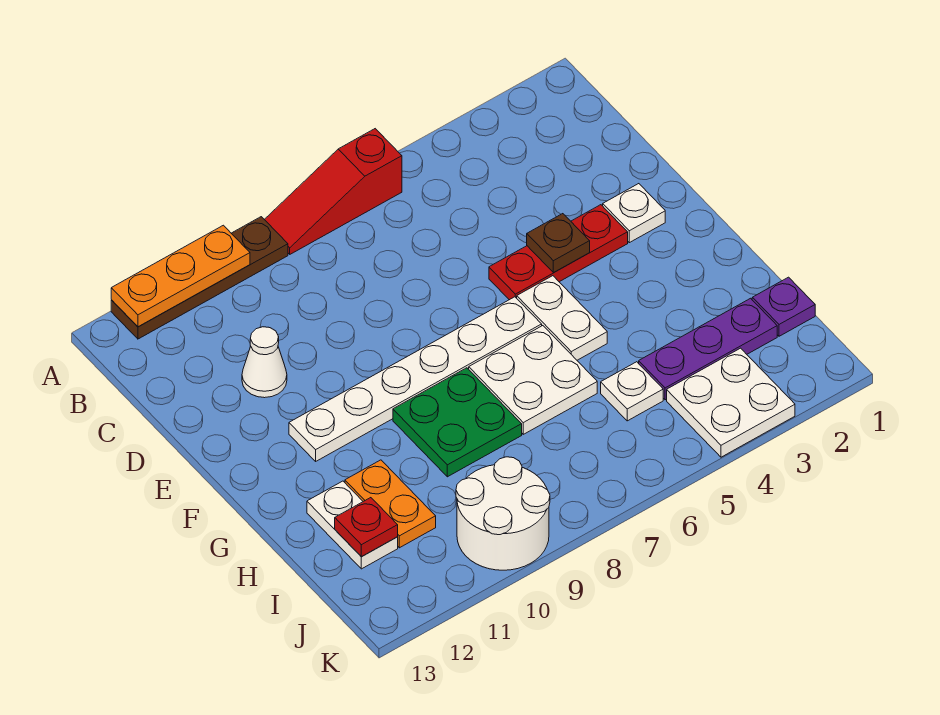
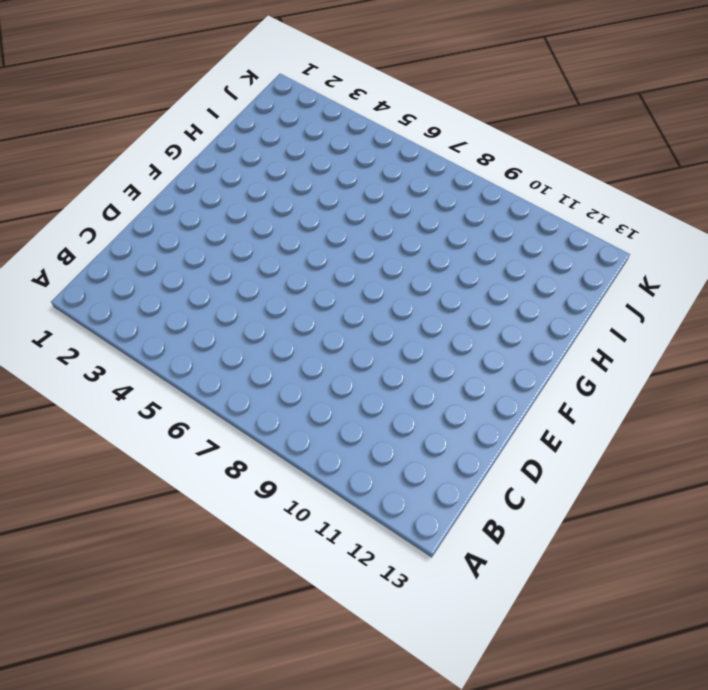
none -> red 1x3 slope [264,129,402,254]
none -> brown 1x4 plate [111,217,288,339]
none -> white 1x1 cone [242,327,287,398]

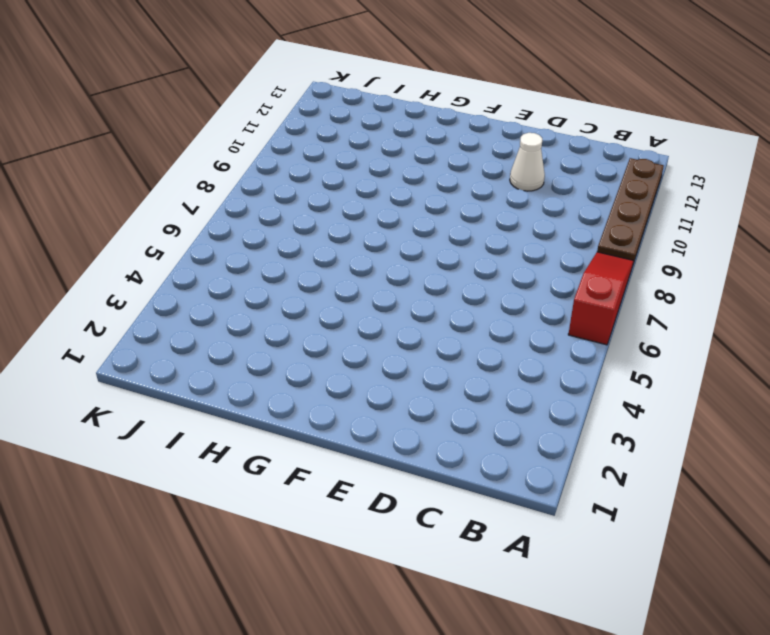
none -> white 1x1 plate [603,184,665,243]
none -> red 1x3 plate [489,205,628,300]
none -> white 1x2 plate [517,276,607,360]

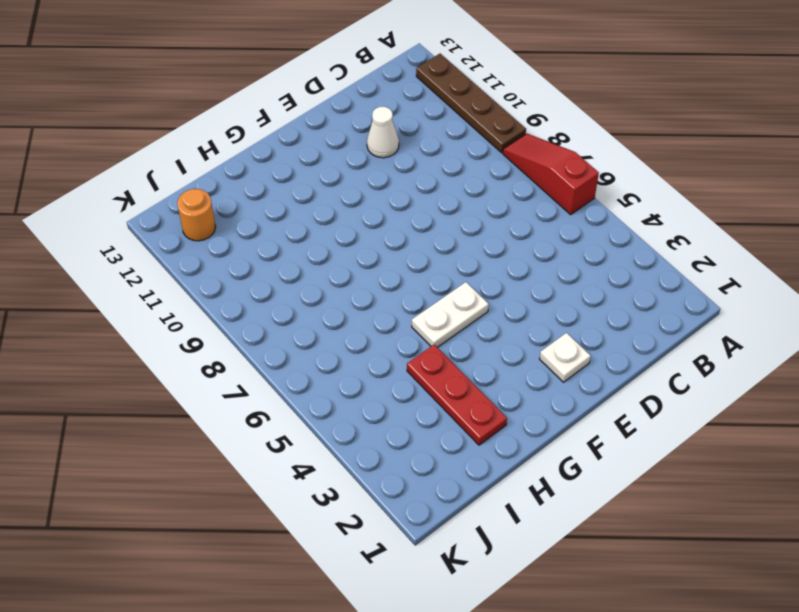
red 1x3 plate [407,345,507,445] -> red 1x3 plate moved to [489,205,628,300]
orange 1x1 round brick [177,189,216,241] -> none
none -> white 1x6 plate [289,297,542,461]
none -> white 2x2 plate [469,326,597,434]
none -> green 2x2 plate [393,368,522,477]

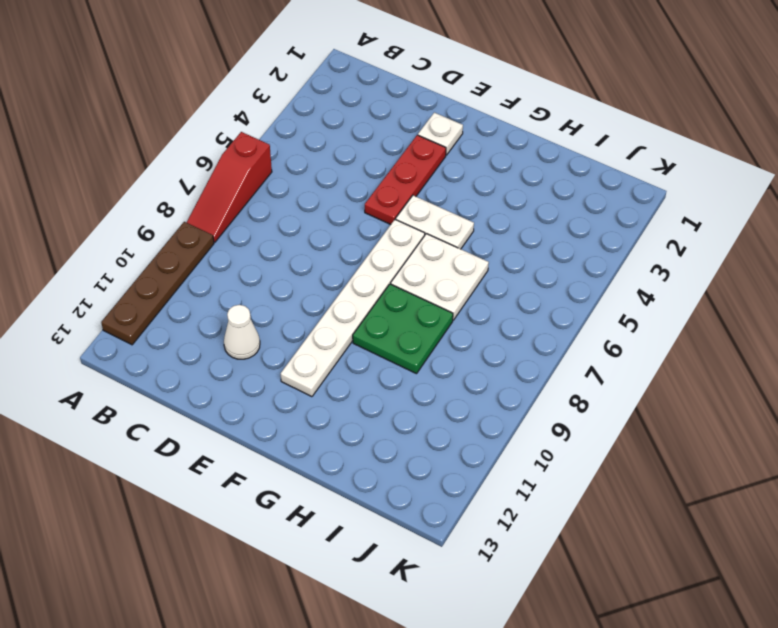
none -> orange 1x2 plate [345,460,436,548]
none -> white 1x2 plate [307,481,398,569]
none -> purple 1x1 plate [752,277,815,336]

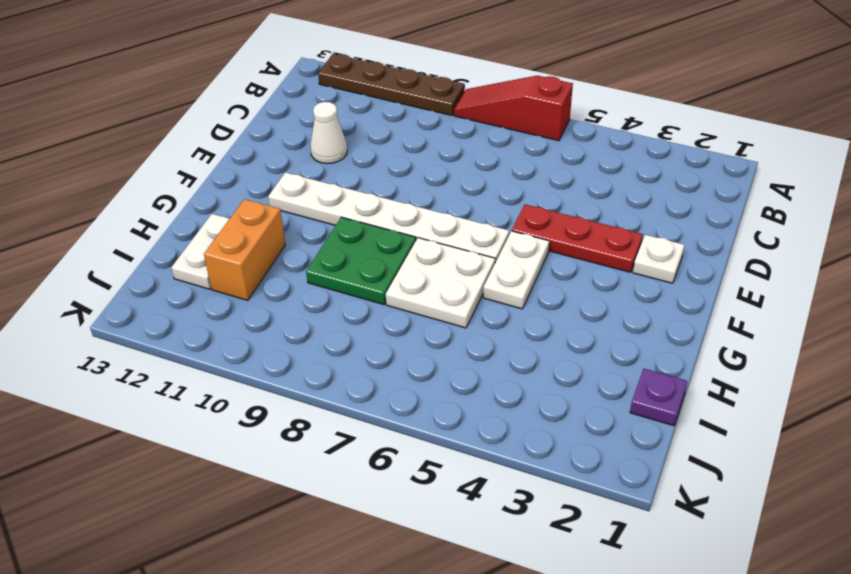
orange 1x2 brick [204,199,285,300] -> orange 1x2 plate [345,460,436,548]
none -> purple 1x3 plate [639,298,777,400]
none -> white 1x1 plate [601,362,663,421]
none -> white 2x2 plate [667,348,795,457]

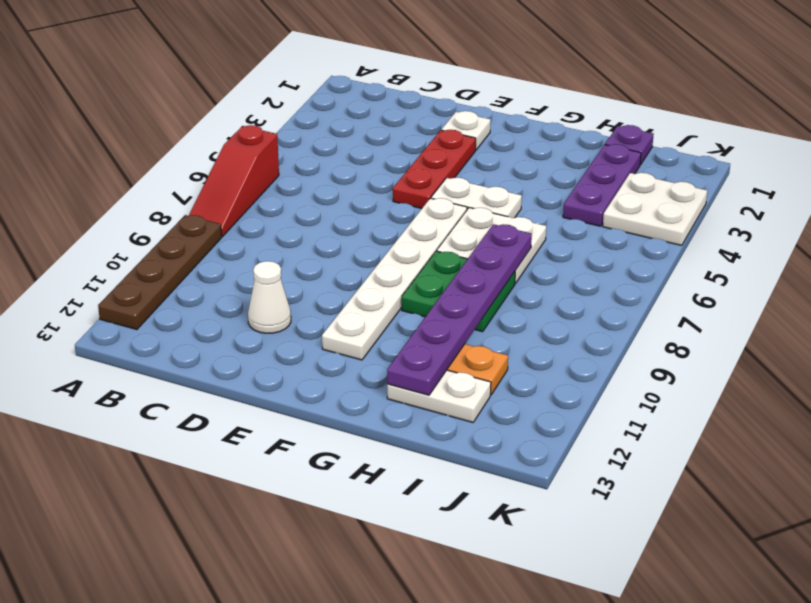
purple 1x6 plate [387,224,532,395] -> none
none -> white 1x1 plate [601,362,663,421]
none -> white 2x2 round brick [456,457,550,570]
none -> orange 1x3 plate [111,225,250,327]

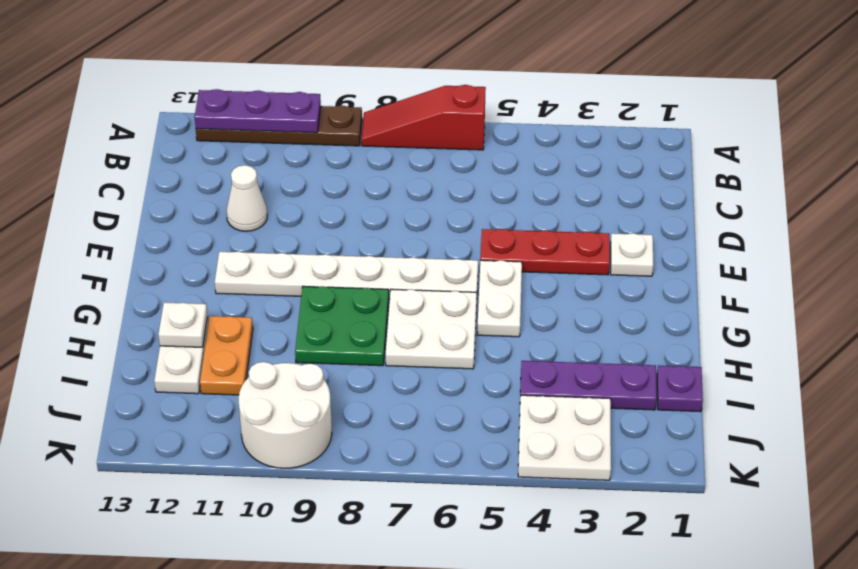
purple 1x3 plate [194,89,321,133] -> orange 1x3 plate [111,225,250,327]
white 1x1 plate [158,302,207,347] -> white 1x1 plate moved to [601,362,663,421]
none -> brown 1x1 plate [527,214,590,273]
none -> red 1x1 plate [335,498,398,557]

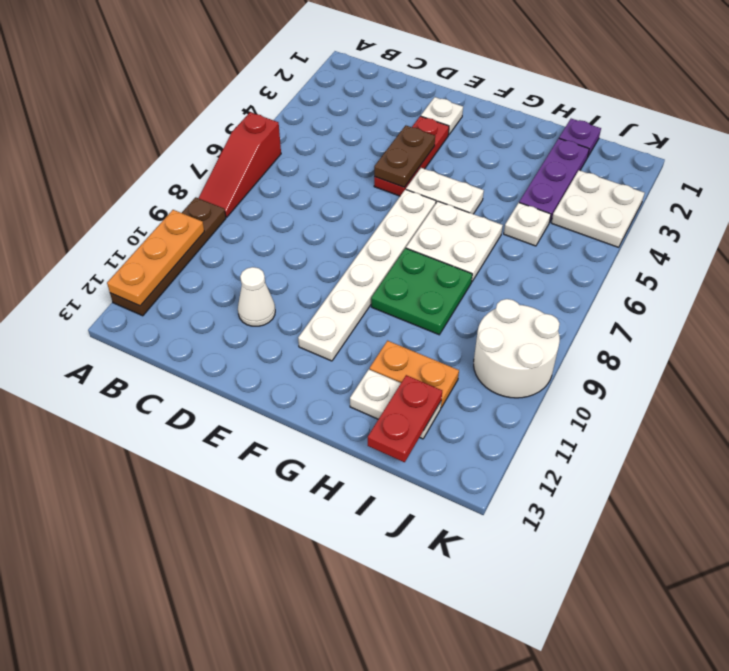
brown 1x2 plate [374,125,435,187] -> brown 1x1 plate [527,214,590,273]
red 1x2 plate [368,375,442,462] -> red 1x1 plate [335,498,398,557]

